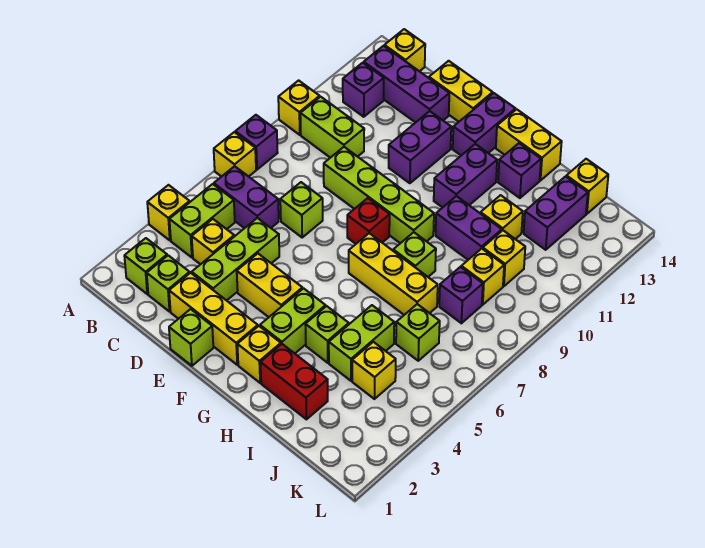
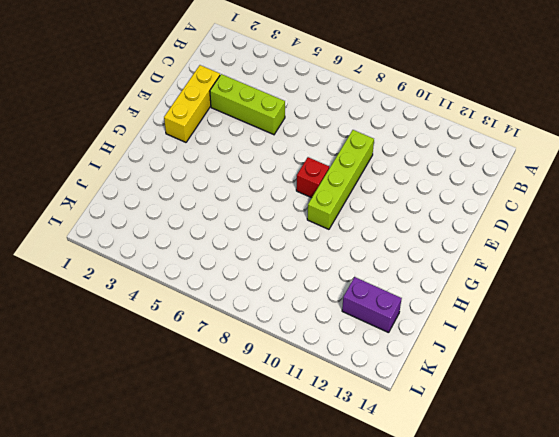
none -> yellow 1x1 brick [147,185,190,240]
none -> yellow 1x1 brick [214,132,256,177]
none -> purple 1x1 brick [235,115,278,170]
none -> yellow 1x1 brick [278,80,320,135]

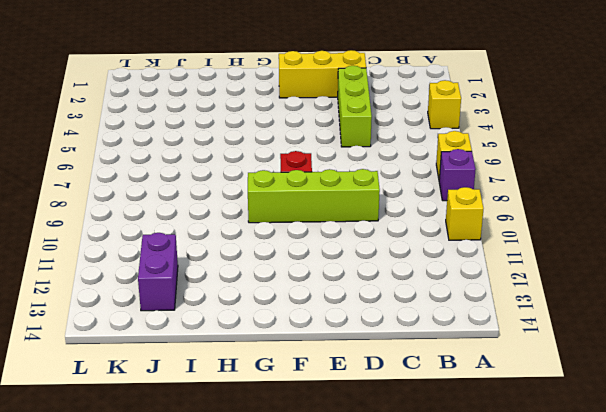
none -> lime 1x1 brick [124,238,167,294]
none -> lime 1x2 brick [169,184,235,257]
none -> purple 1x2 brick [214,166,279,228]
none -> lime 1x2 brick [300,97,364,158]

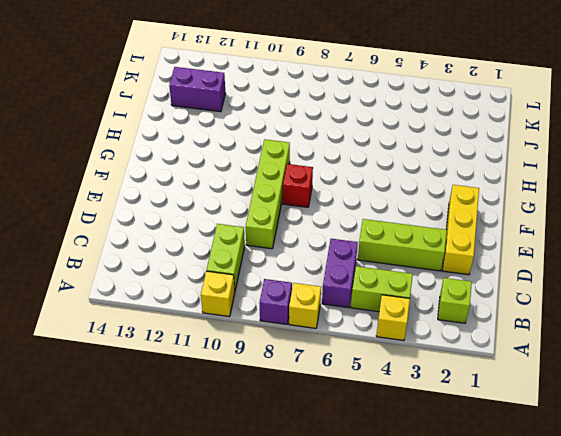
none -> purple 1x1 brick [343,63,384,117]
none -> purple 1x3 brick [364,46,449,123]
none -> yellow 1x1 brick [384,29,425,71]
none -> lime 1x1 brick [147,255,190,312]

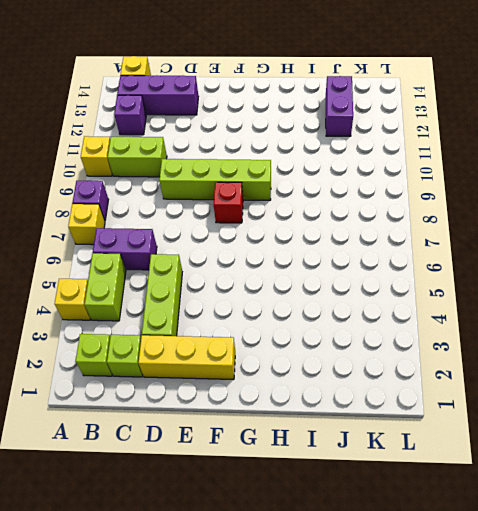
none -> yellow 1x1 brick [192,219,234,264]
none -> lime 1x1 brick [280,182,323,237]
none -> yellow 1x2 brick [429,61,493,122]
none -> lime 1x1 brick [169,309,213,366]

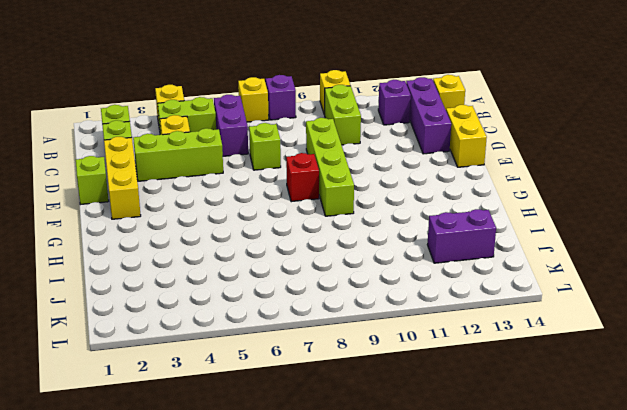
none -> yellow 1x2 brick [237,254,302,317]
none -> purple 1x2 brick [389,111,451,183]
none -> purple 1x2 brick [453,93,515,155]
none -> yellow 1x1 brick [237,326,281,383]

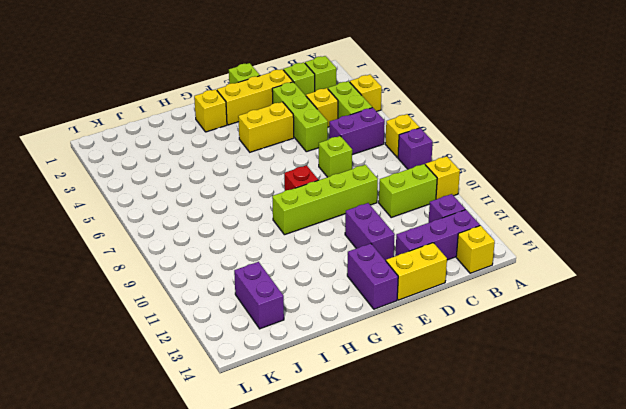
none -> lime 1x2 brick [260,288,326,353]
none -> yellow 1x3 brick [349,233,438,315]
none -> purple 1x2 brick [434,144,497,208]
none -> yellow 1x2 brick [496,109,562,181]

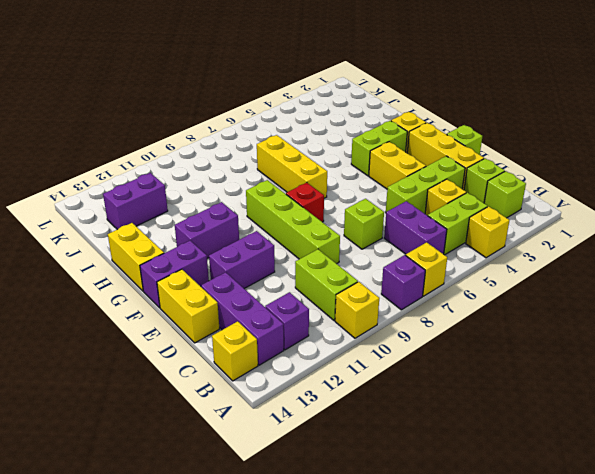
none -> red 1x2 brick [261,344,328,419]
none -> lime 1x1 brick [305,306,349,363]
none -> lime 1x1 brick [393,232,436,277]
none -> purple 1x2 brick [436,196,502,260]

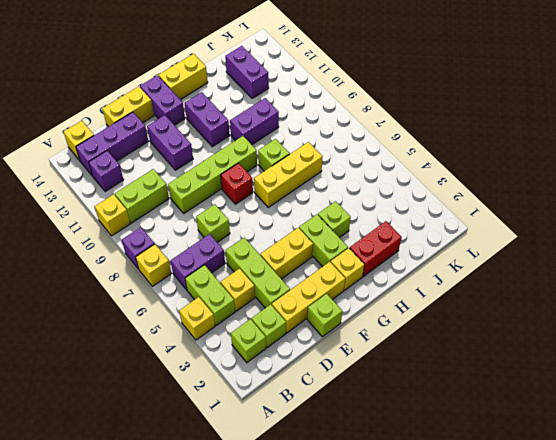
none -> purple 1x1 brick [498,143,541,198]
none -> lime 1x2 brick [329,305,394,381]
none -> yellow 1x1 brick [481,195,523,239]
none -> yellow 1x1 brick [352,342,396,399]

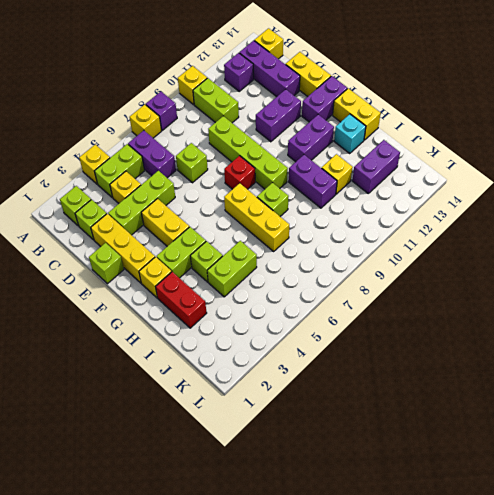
cyan 1x1 brick [334,114,366,153] -> purple 1x1 brick [498,143,541,198]
none -> yellow 1x1 brick [352,342,396,399]
none -> lime 1x1 brick [396,304,440,361]
none -> purple 1x1 brick [439,267,483,323]
none -> yellow 1x1 brick [461,249,504,305]

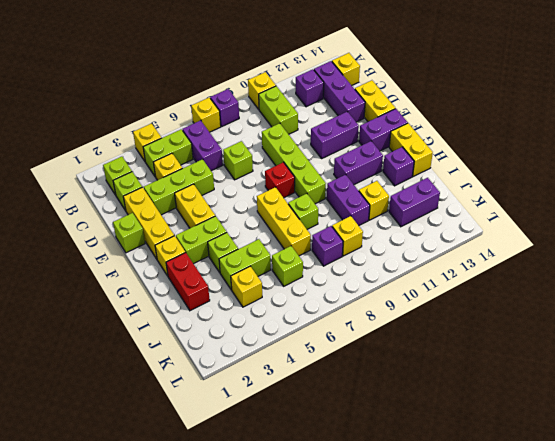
none -> yellow 1x1 brick [483,231,525,286]
none -> yellow 1x1 brick [566,159,608,214]

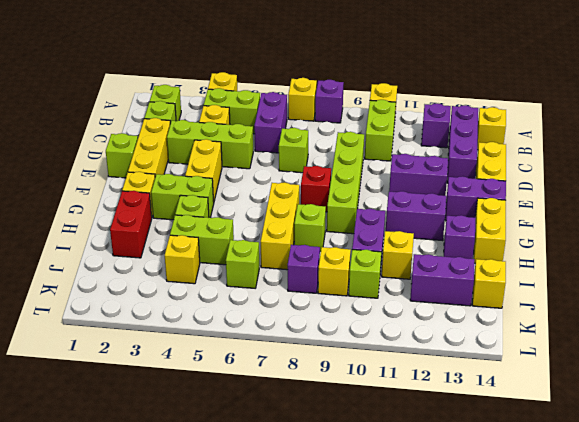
lime 1x1 brick [349,250,381,298] -> yellow 1x1 brick [483,231,525,286]

